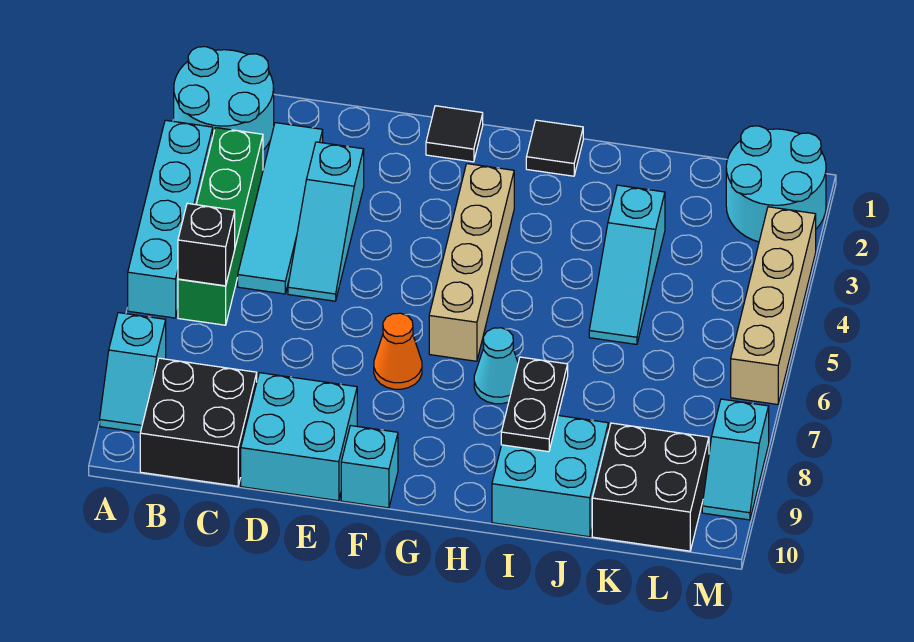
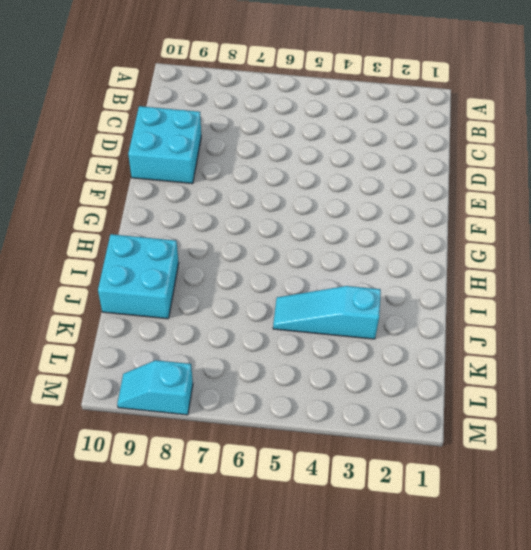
none -> cyan 2x2 round brick [174,47,274,150]
none -> cyan 1x4 brick [128,120,213,318]
none -> cyan 1x2 slope [100,313,166,432]

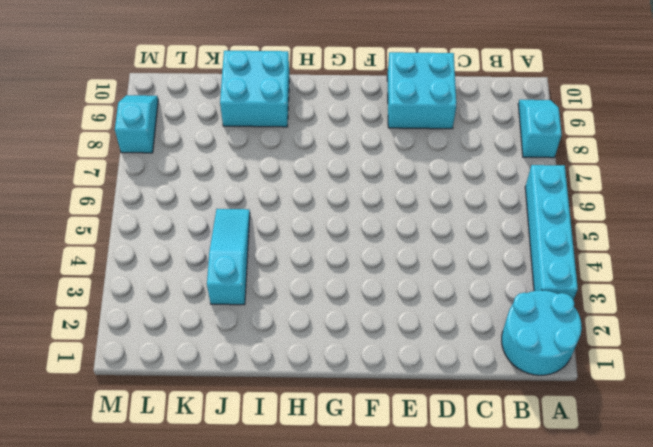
none -> green 1x4 brick [178,128,263,325]
none -> black 2x2 brick [140,358,257,486]
none -> cyan 1x4 tile [238,123,323,294]

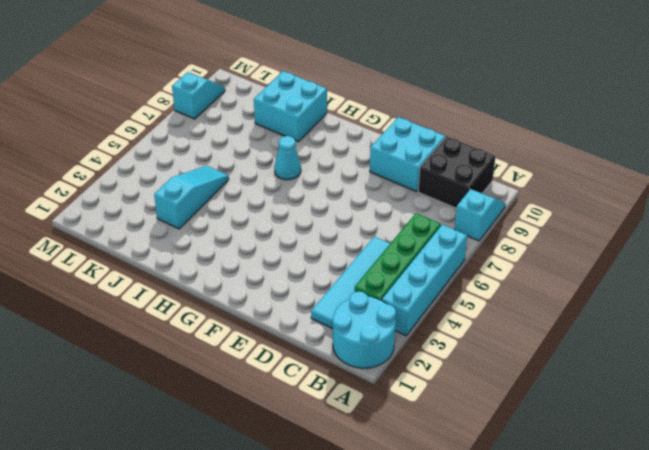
none -> cyan 1x3 slope [288,142,364,301]
none -> black 1x1 tile [426,106,483,162]
none -> orange 1x1 cone [374,313,422,389]

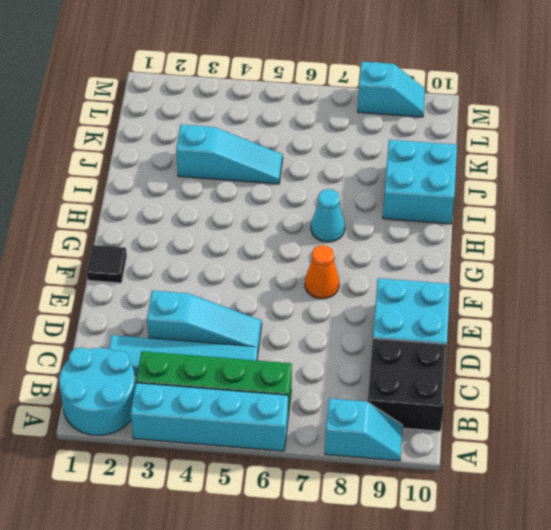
none -> cyan 1x1 brick [341,426,398,508]
none -> tan 1x4 brick [429,164,514,361]
none -> black 1x1 tile [526,120,583,176]

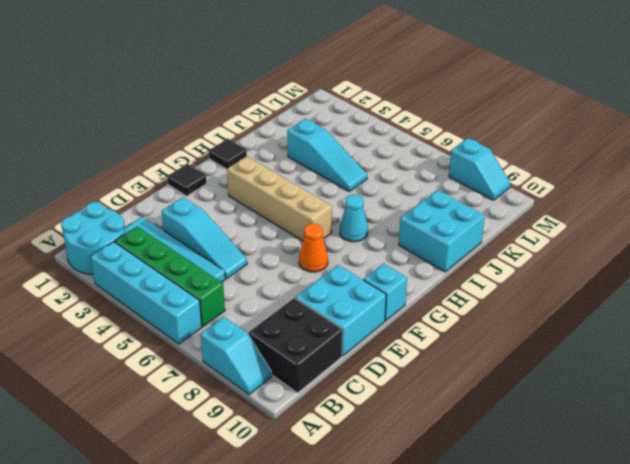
none -> black 2x2 brick [592,423,709,551]
none -> cyan 2x2 round brick [726,126,826,242]
none -> tan 1x4 brick [731,207,816,405]

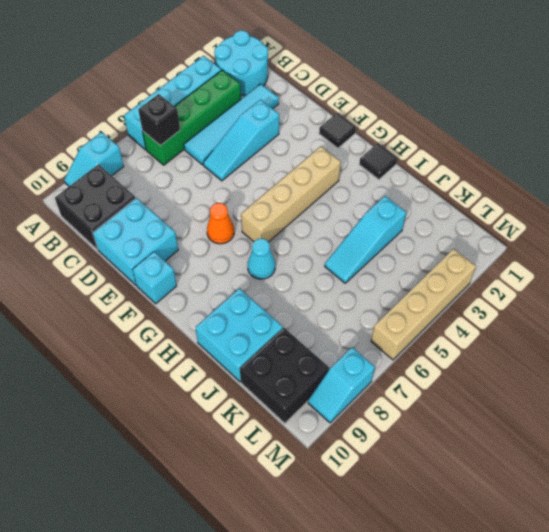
none -> cyan 2x2 round brick [726,126,826,242]
none -> black 1x2 plate [501,357,568,452]

